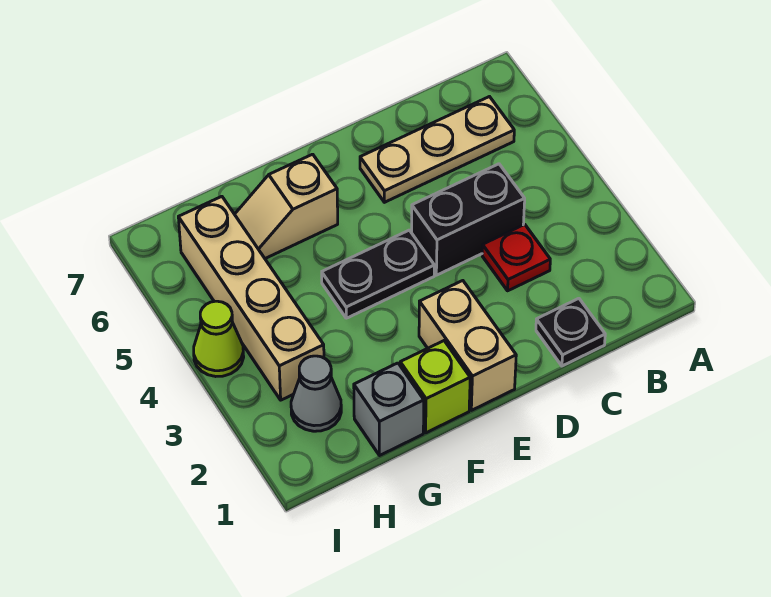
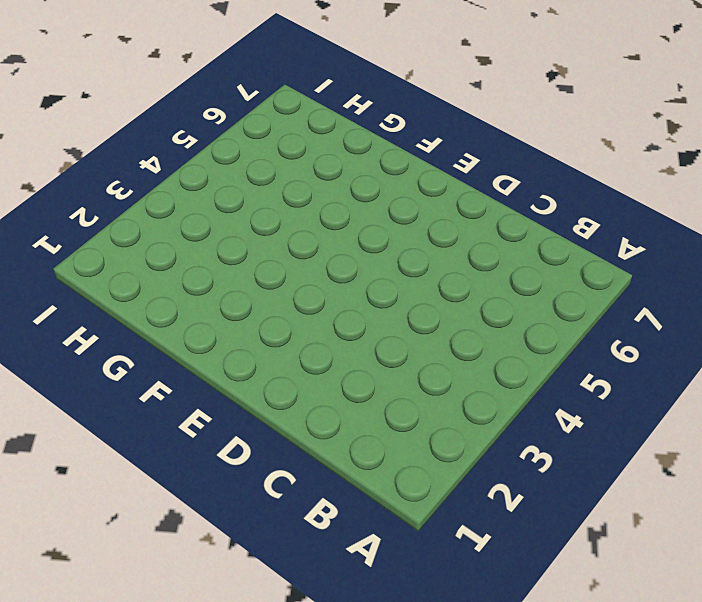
none -> tan 1x3 plate [360,97,514,202]
none -> black 1x1 plate [536,298,605,366]
none -> red 1x1 plate [482,224,550,291]

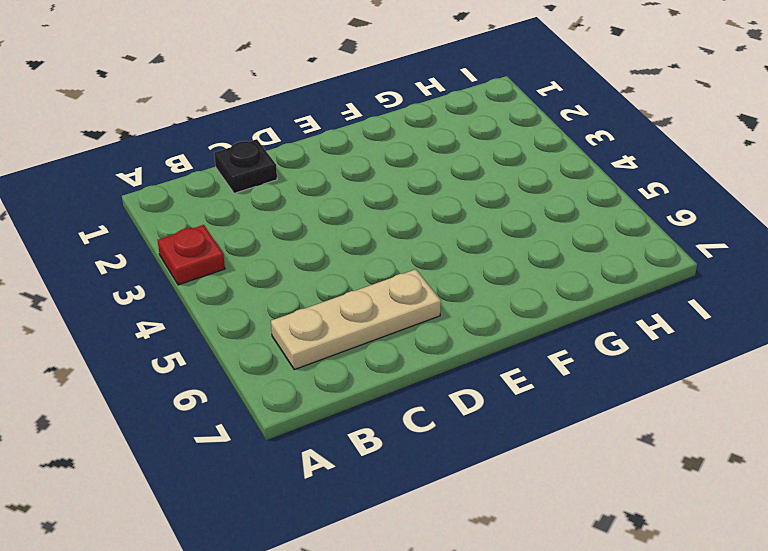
red 1x1 plate [158,225,225,285] -> red 1x1 plate moved to [482,224,550,291]
none -> black 1x2 brick [412,164,525,275]
none -> tan 1x2 brick [419,281,516,410]
none -> black 1x2 plate [322,230,434,318]

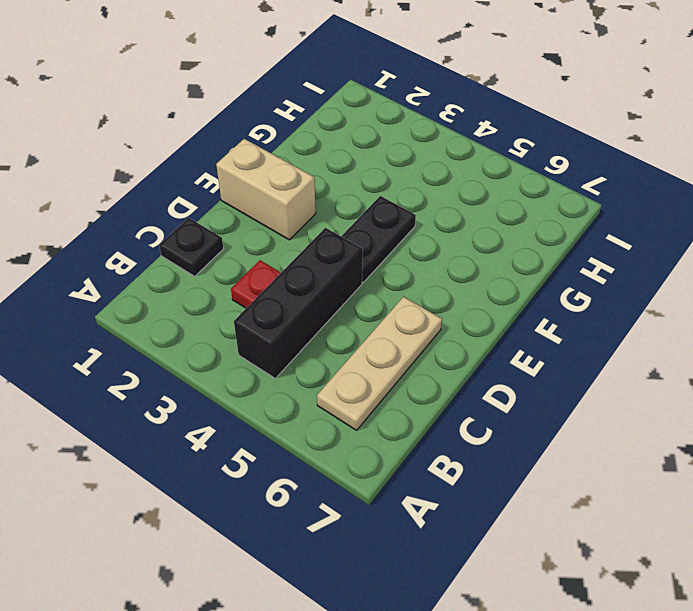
black 1x3 brick [234,228,363,378] -> black 1x2 brick [412,164,525,275]
none -> lime 1x1 brick [400,341,470,433]
none -> tan 1x2 slope [235,154,338,258]
none -> grey 1x1 brick [354,363,424,456]

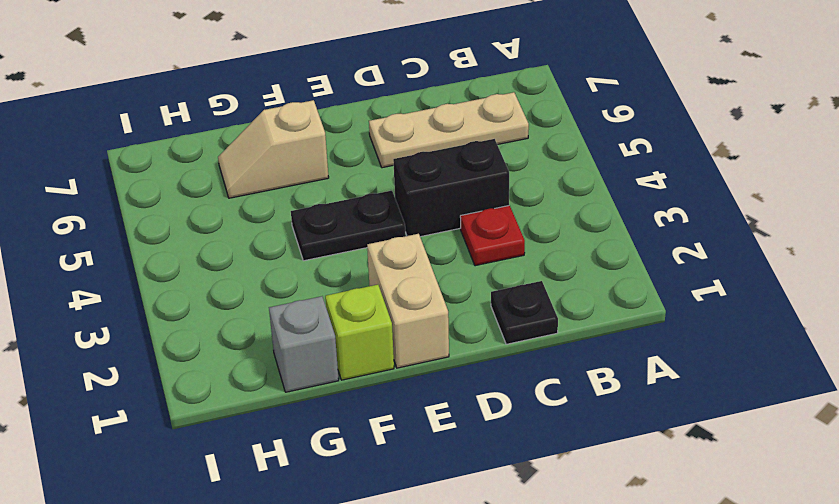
none -> grey 1x1 cone [291,356,341,431]
none -> tan 1x4 brick [178,196,324,400]
none -> lime 1x1 cone [194,301,244,377]

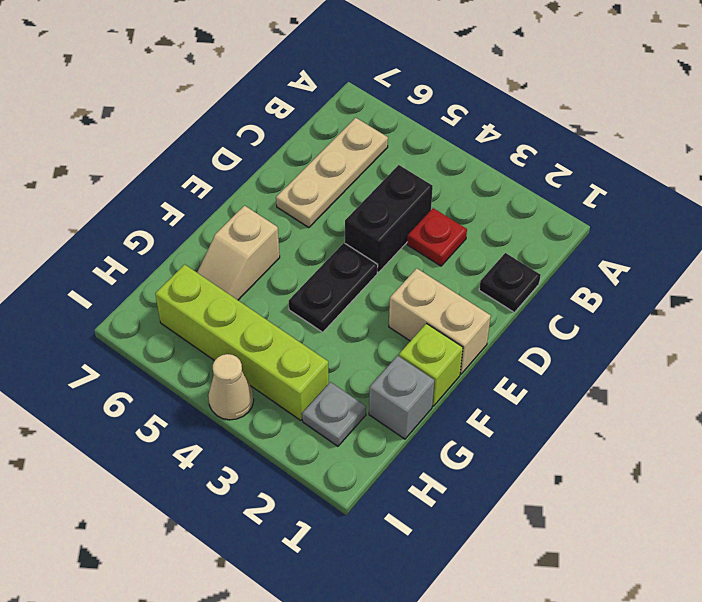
grey 1x1 plate [302,382,366,446] -> grey 1x1 cone [291,356,341,431]
lime 1x4 brick [155,264,329,420] -> tan 1x4 brick [178,196,324,400]
tan 1x1 cone [208,354,254,420] -> lime 1x1 cone [194,301,244,377]

